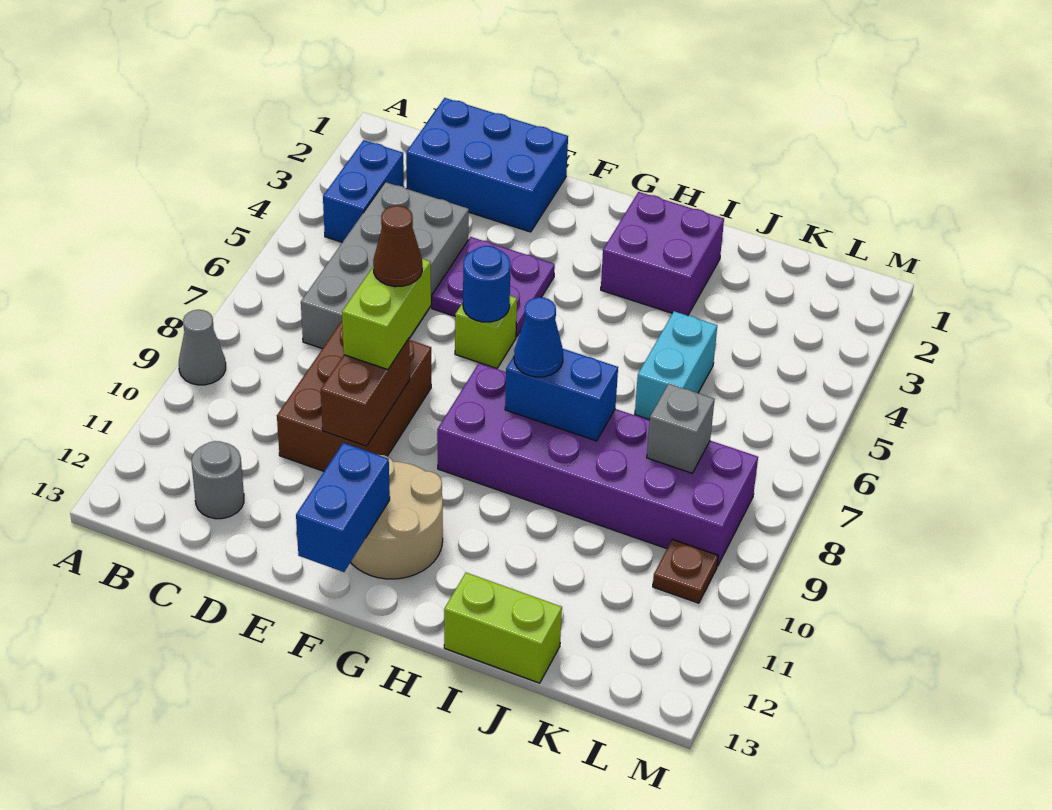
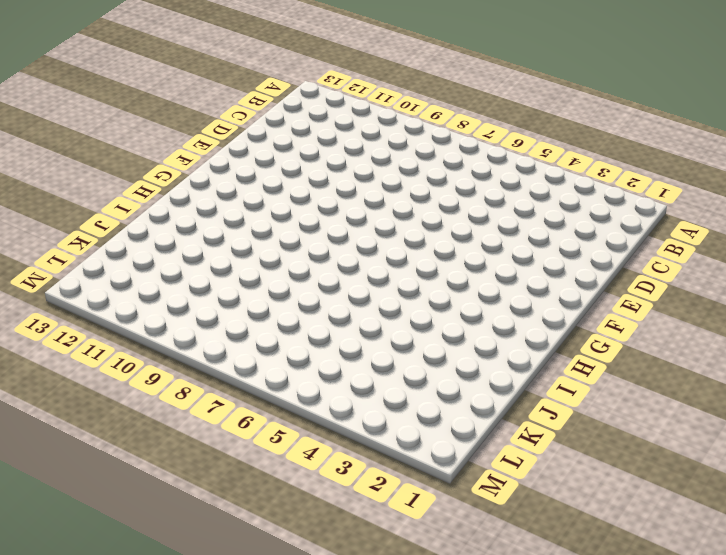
none -> grey 1x1 cone [179,310,226,385]
none -> blue 1x2 brick [323,140,404,242]
none -> blue 2x3 brick [406,98,568,232]

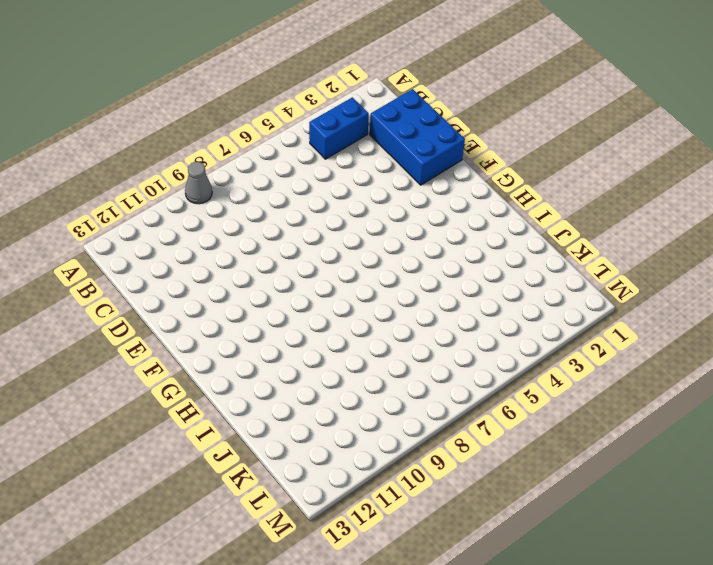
none -> grey 2x4 brick [301,182,469,349]
none -> grey 1x1 round brick [192,441,244,519]
none -> brown 2x3 brick [277,321,431,471]

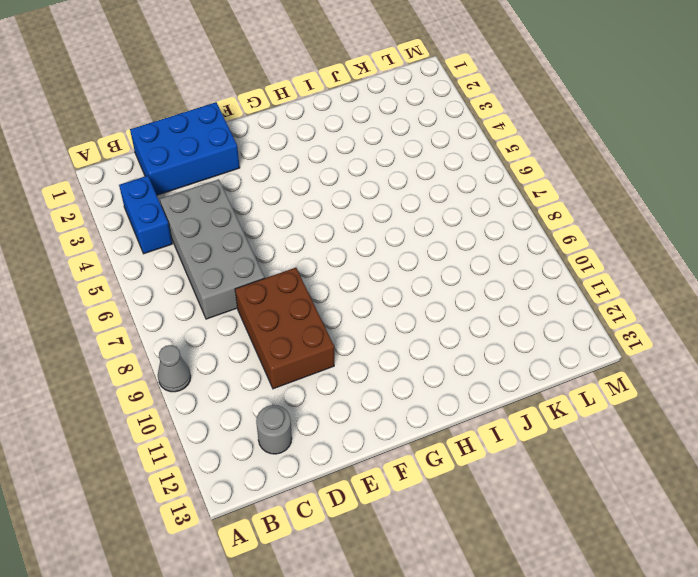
none -> purple 2x2 plate [432,237,555,337]
none -> lime 1x1 brick [455,296,517,368]
none -> tan 2x2 round brick [351,455,443,579]

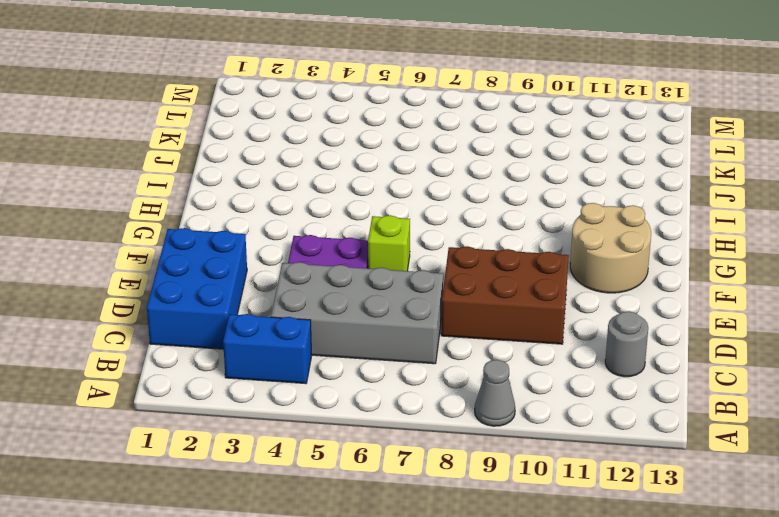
none -> purple 2x6 brick [437,363,758,566]
none -> purple 2x2 brick [601,192,724,316]
none -> lime 1x2 brick [444,573,562,683]

